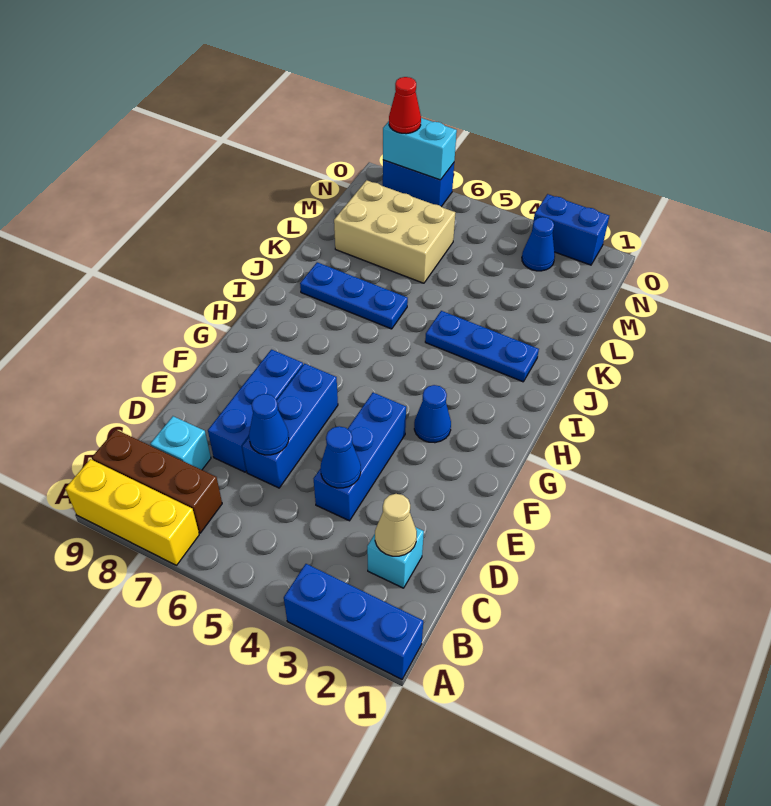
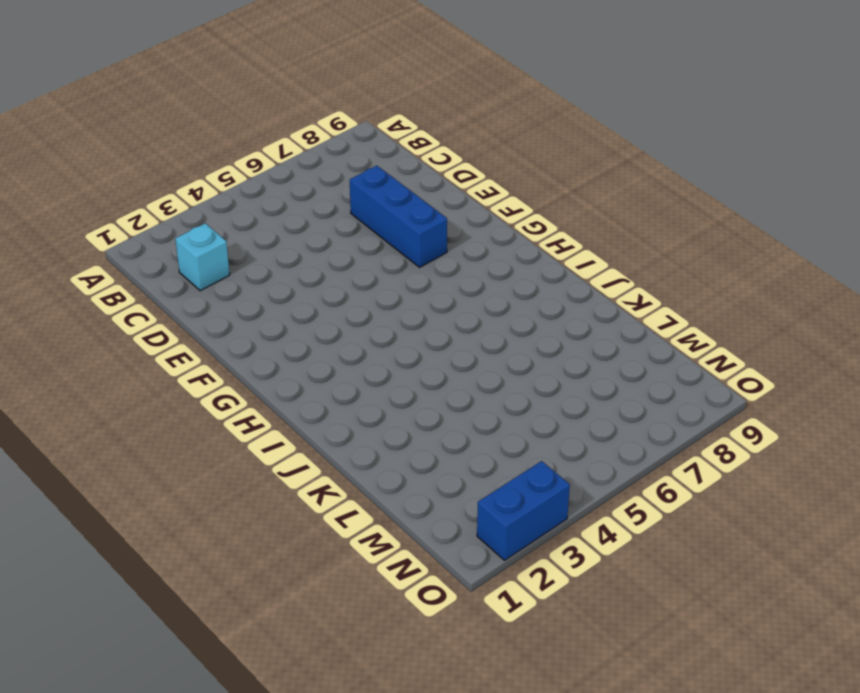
none -> blue 1x3 brick [284,564,423,679]
none -> yellow 1x3 brick [65,459,199,565]
none -> brown 1x3 brick [92,429,222,533]

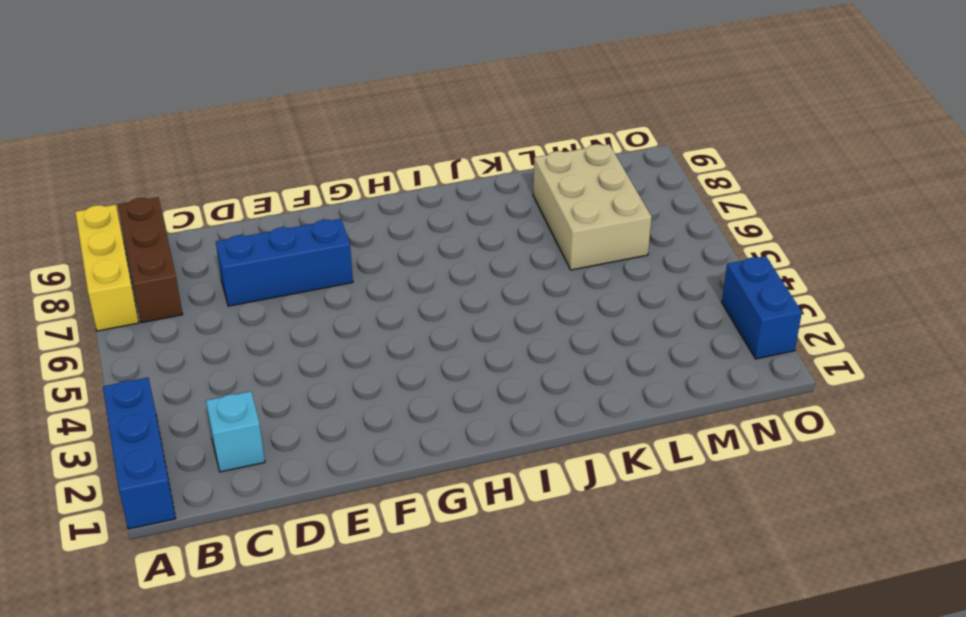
none -> cyan 1x1 brick [150,416,211,470]
none -> blue 1x3 brick [314,393,406,521]
none -> blue 1x3 brick [242,364,338,488]

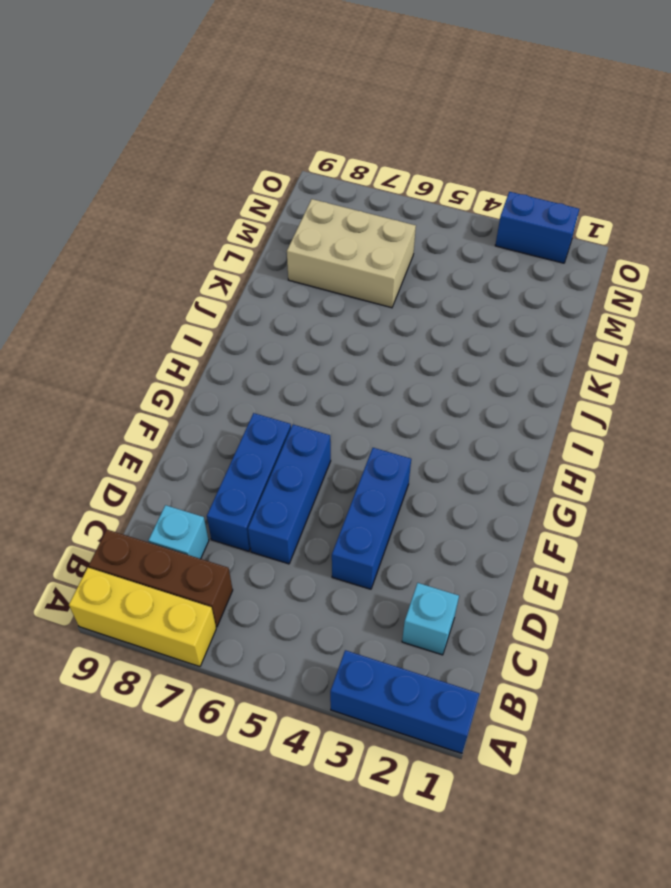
none -> blue 1x1 cone [414,385,451,443]
none -> blue 1x3 plate [425,311,539,382]
none -> blue 1x3 plate [300,262,408,329]

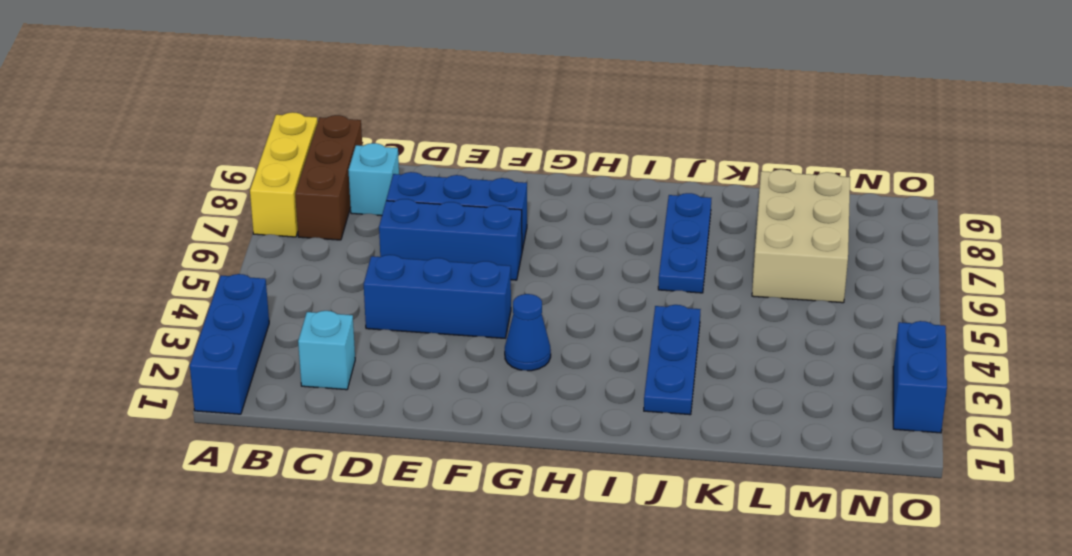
none -> blue 1x1 cone [522,217,555,271]
none -> blue 1x2 brick [383,160,454,207]
none -> tan 1x1 cone [375,494,417,556]

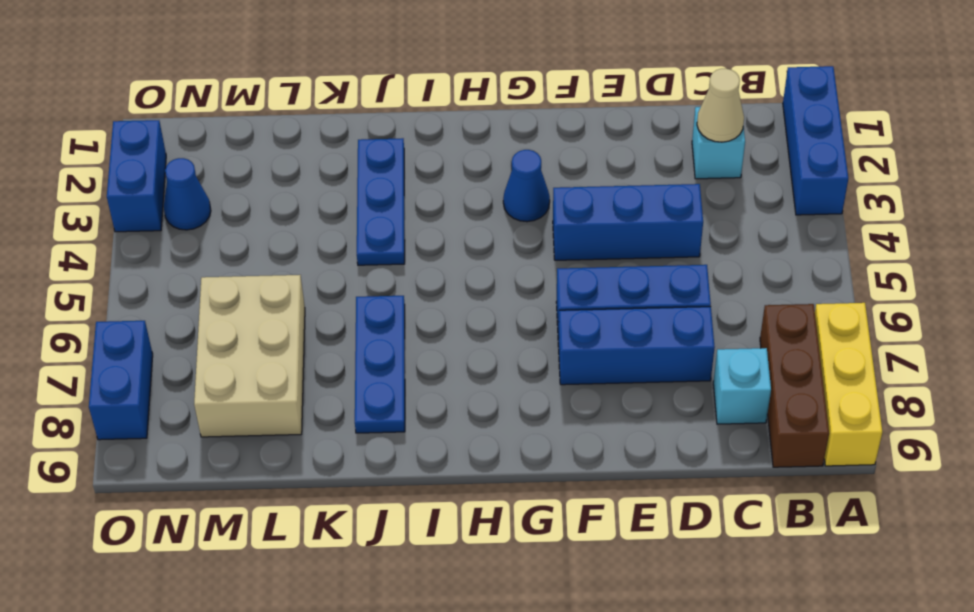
none -> blue 1x1 cone [321,426,361,488]
none -> blue 1x1 cone [249,394,289,455]
none -> cyan 1x2 brick [383,118,457,180]

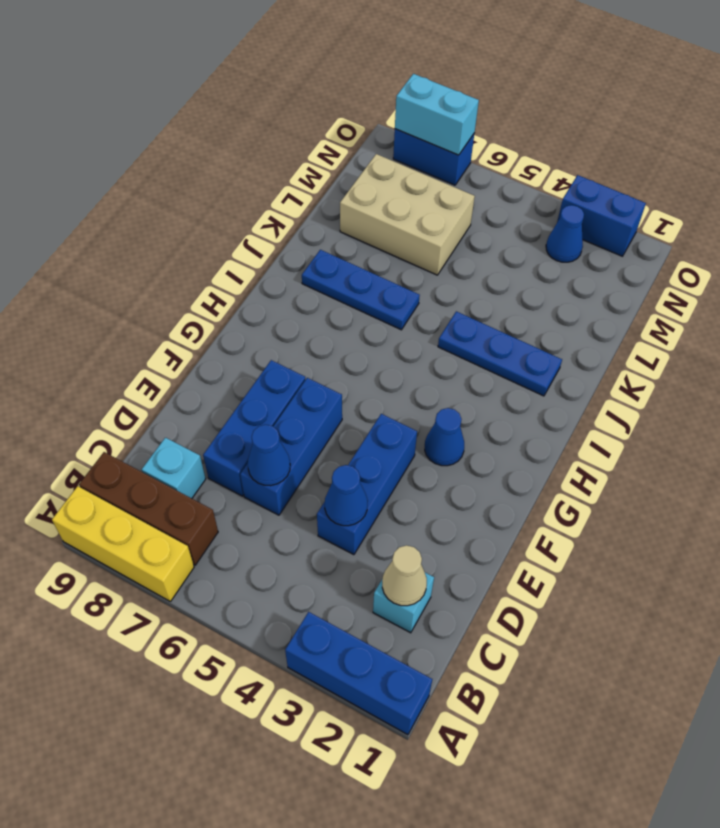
none -> red 1x1 cone [389,77,421,134]

